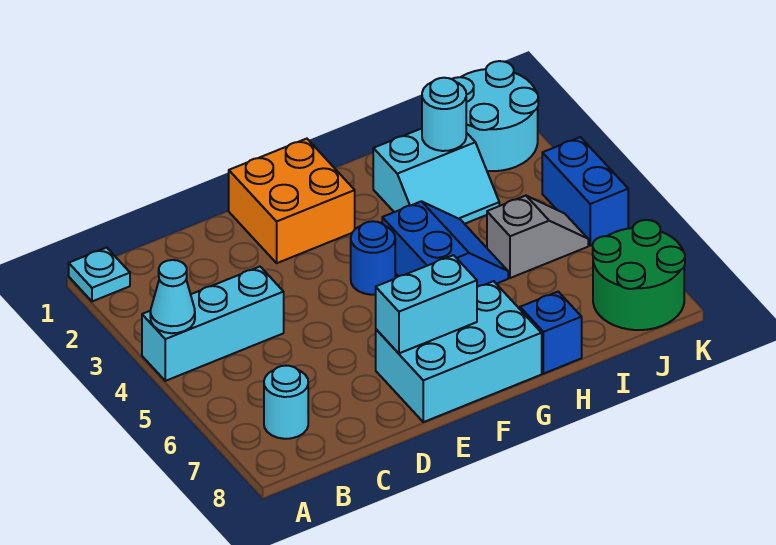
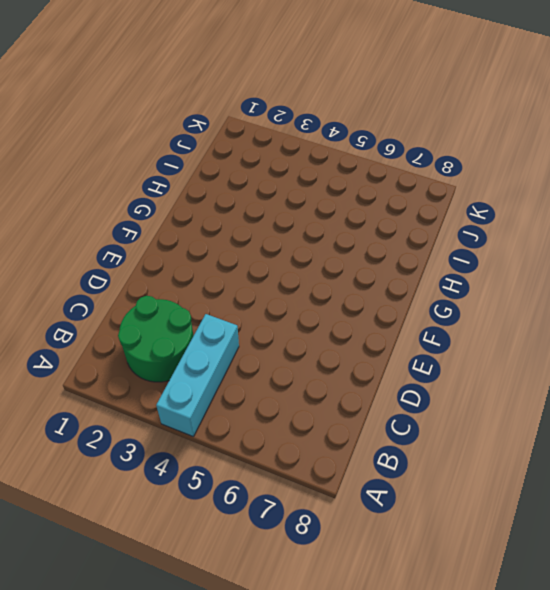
green 2x2 round brick [118,296,194,382] -> green 2x2 round brick moved to [593,220,685,330]
none -> cyan 1x1 plate [69,248,130,301]
none -> cyan 1x1 round brick [264,366,308,439]
none -> orange 2x2 brick [229,139,355,263]

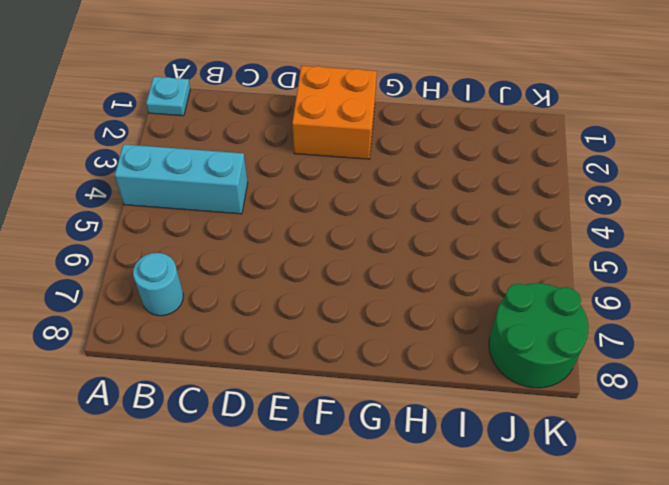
none -> cyan 2x3 brick [376,281,542,422]
none -> blue 1x1 round brick [351,221,395,295]
none -> blue 2x2 slope [382,201,508,287]

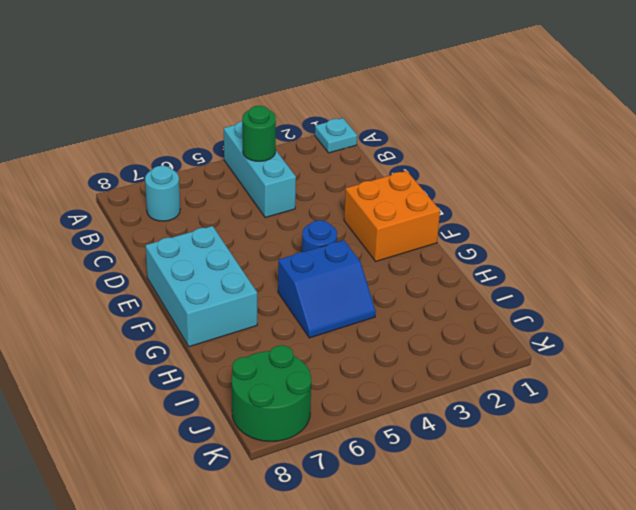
green 1x1 round brick [242,106,276,161] -> none
none -> cyan 2x2 slope [373,129,499,224]
none -> blue 1x1 brick [520,292,582,374]
none -> grey 1x2 slope [487,196,588,278]

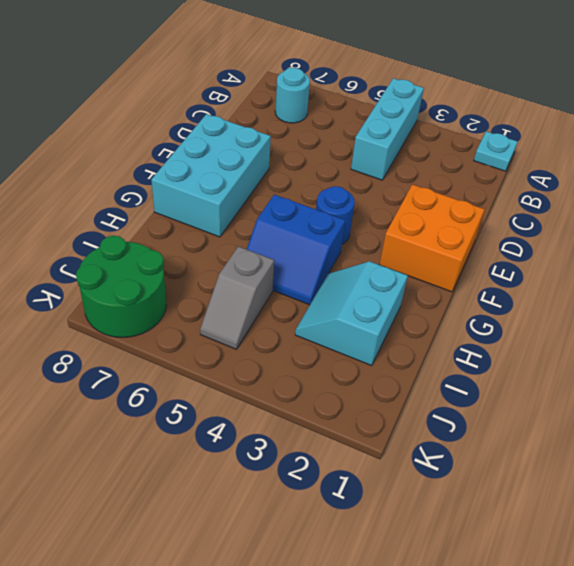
none -> blue 1x1 brick [520,292,582,374]
none -> cyan 2x2 round brick [452,61,538,171]
none -> blue 1x2 brick [542,137,628,246]

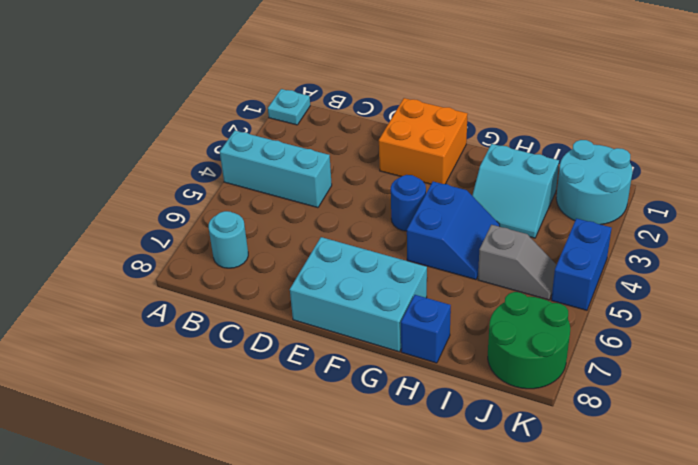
none -> cyan 1x1 cone [150,260,195,333]
none -> cyan 1x2 brick [376,255,477,353]
none -> cyan 1x1 round brick [422,78,466,151]

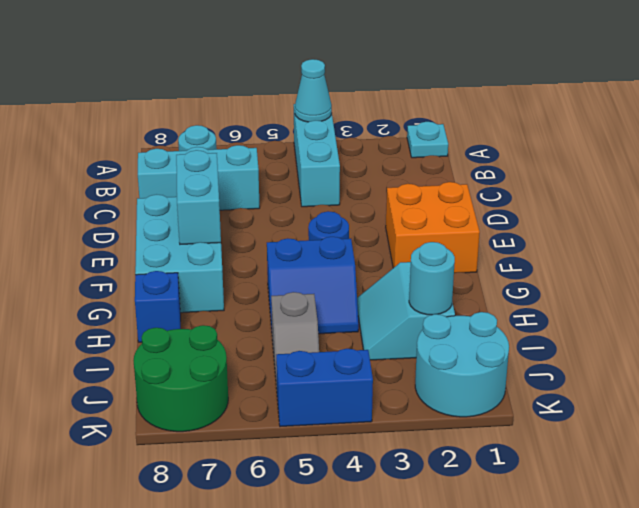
cyan 1x3 brick [138,145,260,210] -> none

